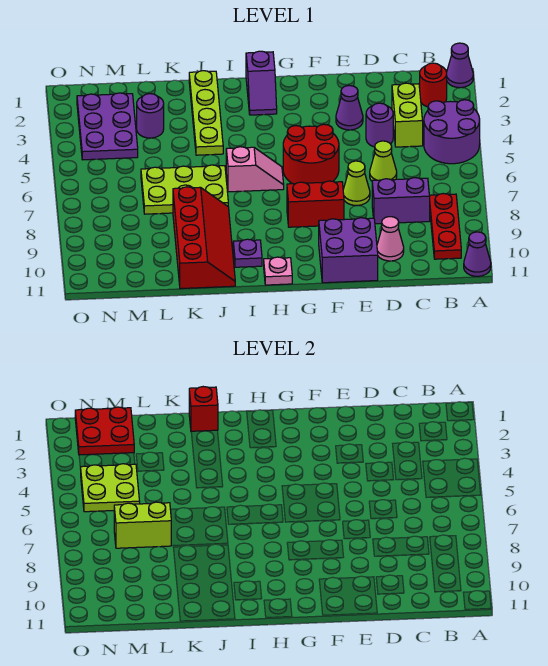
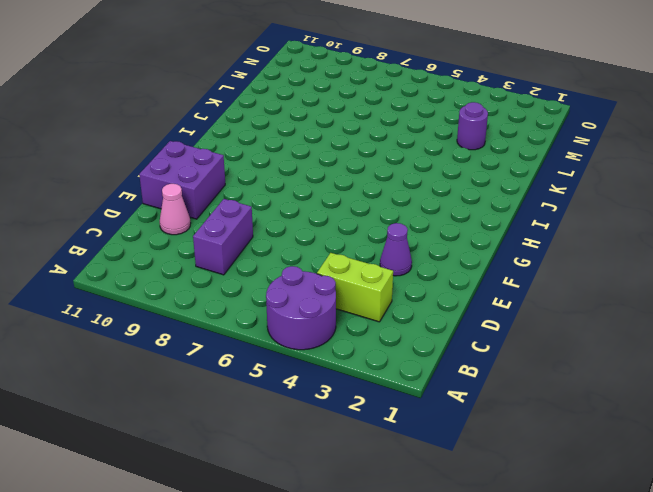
none -> purple 1x1 cone [447,43,473,88]
none -> purple 1x1 cone [464,232,491,276]
none -> red 1x1 round brick [420,63,447,107]

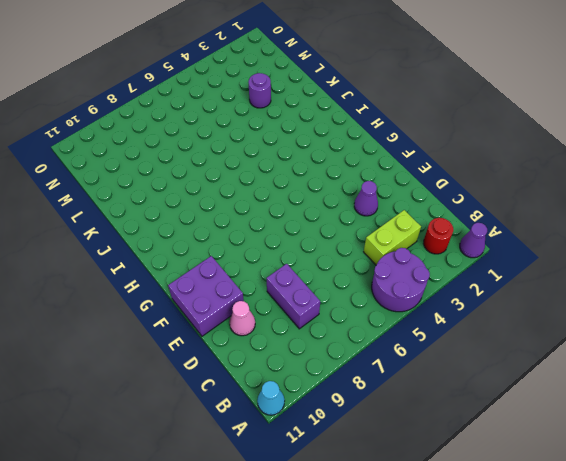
cyan 1x1 cone [257,381,285,415] -> purple 1x1 cone [464,232,491,276]
none -> red 1x3 plate [429,194,461,259]
none -> purple 1x1 round brick [366,103,393,147]
none -> lime 1x1 cone [370,141,397,181]

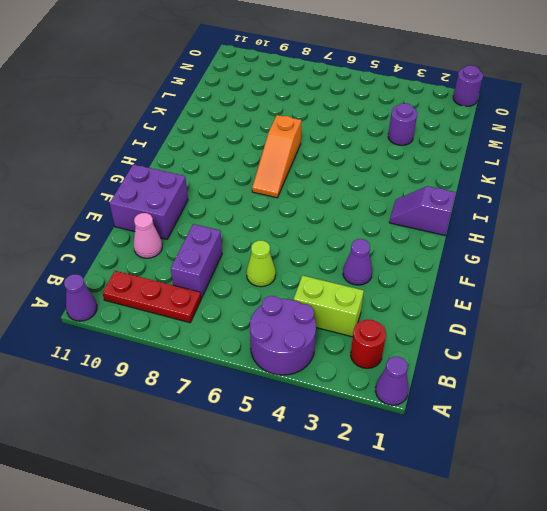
orange 1x3 slope [252,115,301,198] -> lime 2x3 plate [141,165,228,214]
purple 1x1 round brick [453,65,483,106] -> purple 1x1 round brick moved to [366,103,393,147]
none -> lime 1x1 cone [343,161,370,206]
none -> red 2x2 round brick [283,124,339,184]
none -> red 1x2 brick [287,181,344,227]

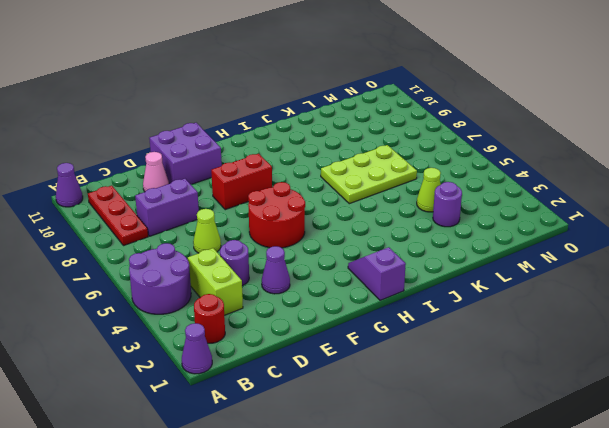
lime 1x1 cone [417,168,441,212] -> lime 1x1 cone moved to [343,161,370,206]
none -> pink 1x2 slope [226,147,284,192]
none -> pink 1x1 plate [264,257,292,285]
none -> purple 1x1 plate [233,239,262,267]

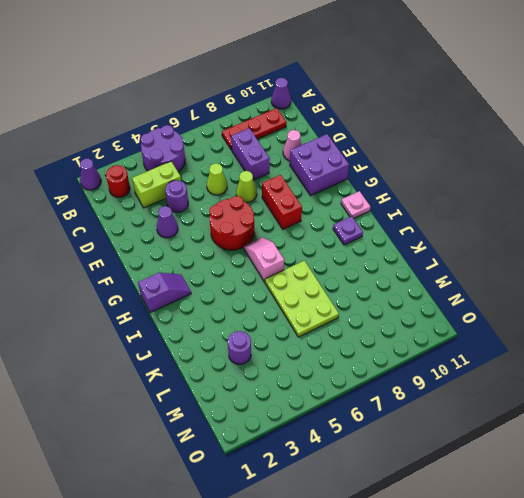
none -> lime 1x4 plate [189,71,223,155]
none -> red 2x4 slope [173,187,235,289]
none -> purple 2x3 plate [77,93,138,160]

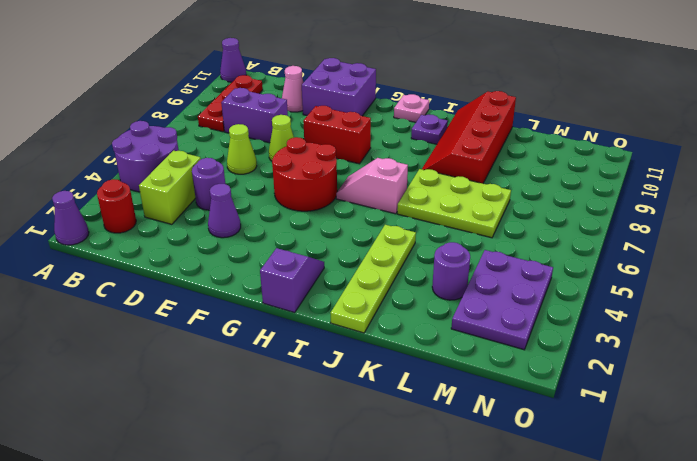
none -> red 1x1 brick [189,387,218,431]
none -> lime 1x2 brick [114,502,171,548]
none -> red 2x2 plate [75,407,134,455]

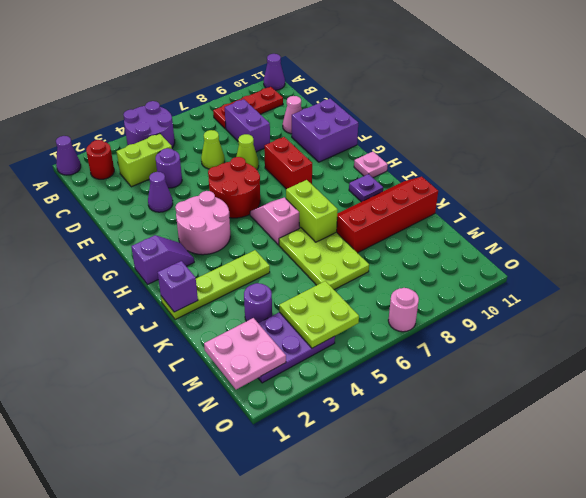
pink 2x2 round brick [175,191,230,255] -> none
lime 1x2 brick [286,180,338,242] -> lime 1x2 brick moved to [114,502,171,548]
purple 1x1 brick [158,261,198,312] -> red 1x1 brick [189,387,218,431]
pink 2x2 plate [204,318,286,389] -> red 2x2 plate [75,407,134,455]
pink 1x1 round brick [388,288,419,332] -> none

